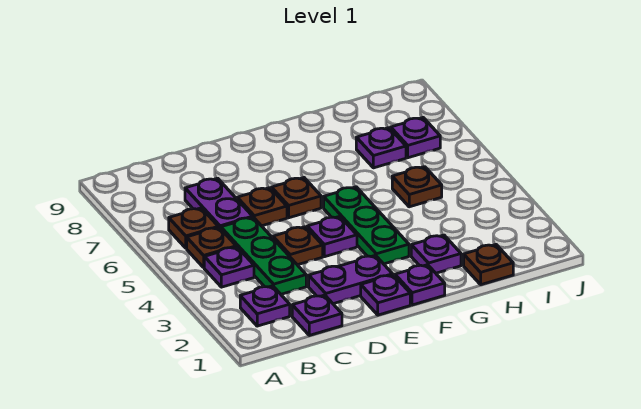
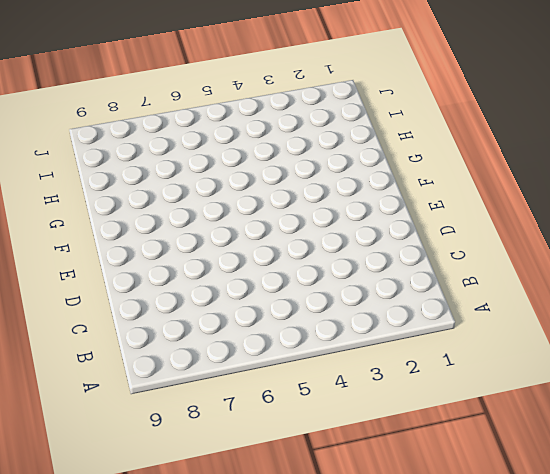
none -> purple 1x1 plate [240,286,290,326]
none -> purple 1x1 plate [204,247,254,287]
none -> brown 1x1 plate [187,227,236,267]

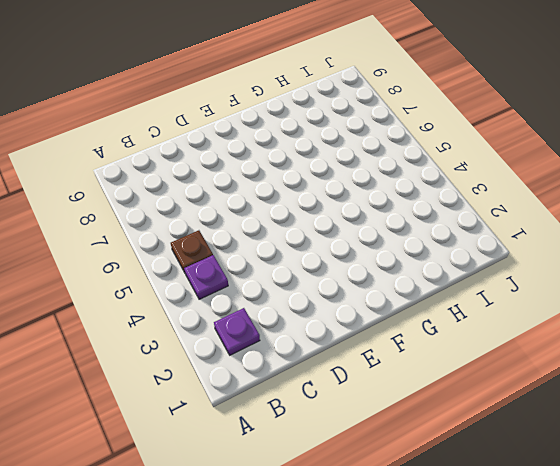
none -> brown 1x1 plate [169,208,218,248]
none -> purple 1x1 plate [292,295,342,335]
none -> green 1x3 plate [221,217,306,294]

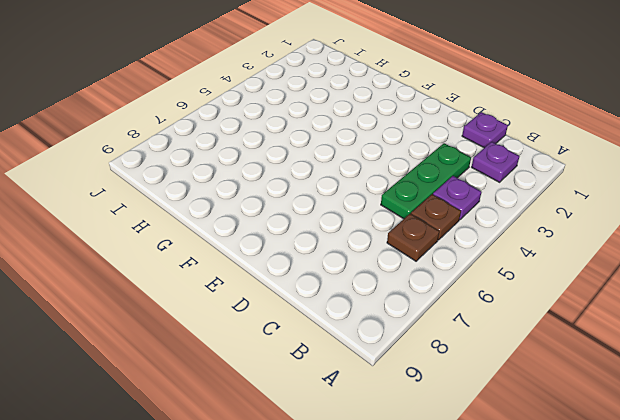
none -> purple 1x2 plate [185,178,253,229]
none -> purple 1x2 plate [309,255,393,304]
none -> brown 1x1 plate [273,227,323,265]

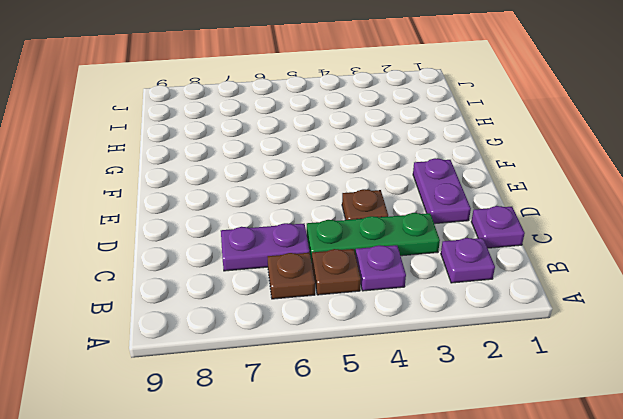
none -> brown 1x1 plate [237,188,287,226]
none -> purple 1x1 plate [361,275,410,315]
none -> purple 1x1 plate [307,216,357,257]

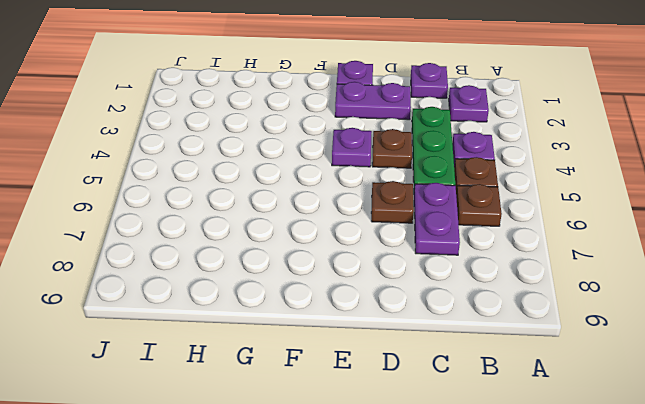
none -> brown 1x1 plate [272,178,321,218]
none -> purple 1x1 plate [395,265,445,305]
none -> green 1x3 plate [324,187,409,264]

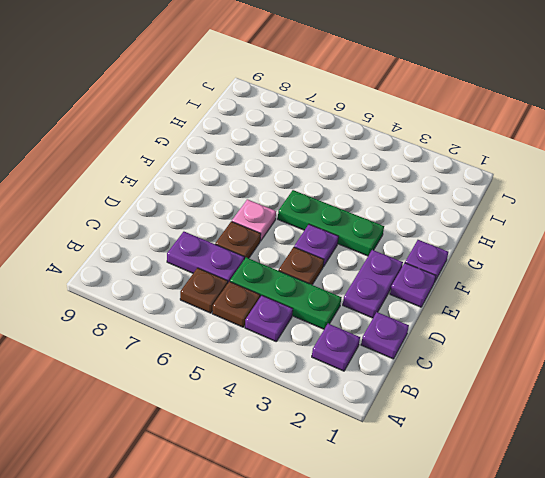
pink 1x1 plate [232,199,276,241] -> brown 1x1 plate [272,178,321,218]
none -> purple 1x1 plate [411,235,461,273]
none -> brown 1x1 plate [464,245,513,285]
none -> brown 1x1 plate [392,167,442,207]

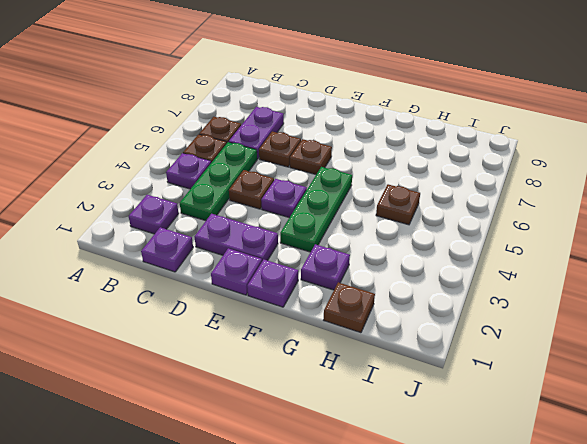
none -> purple 1x1 plate [356,128,406,168]
none -> purple 1x1 plate [391,118,440,158]

